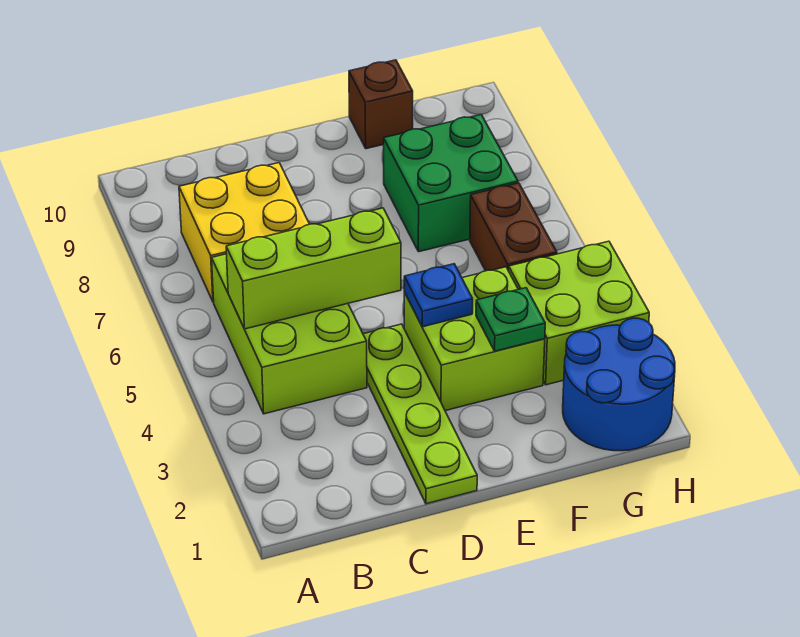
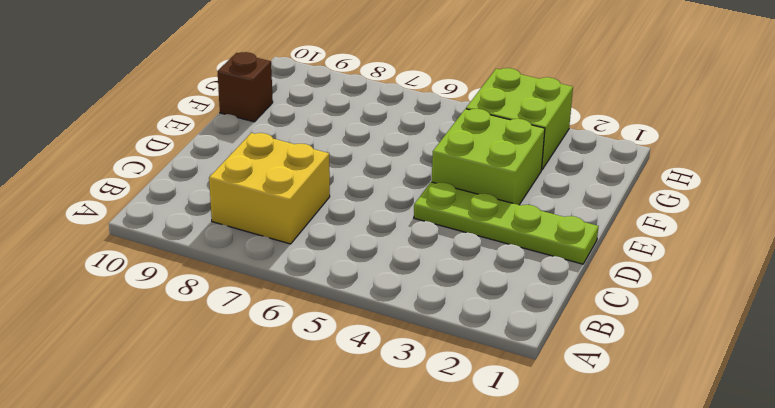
none -> lime 2x3 brick [212,254,367,414]
none -> green 2x2 brick [384,115,518,252]
none -> blue 2x2 round brick [563,318,675,451]

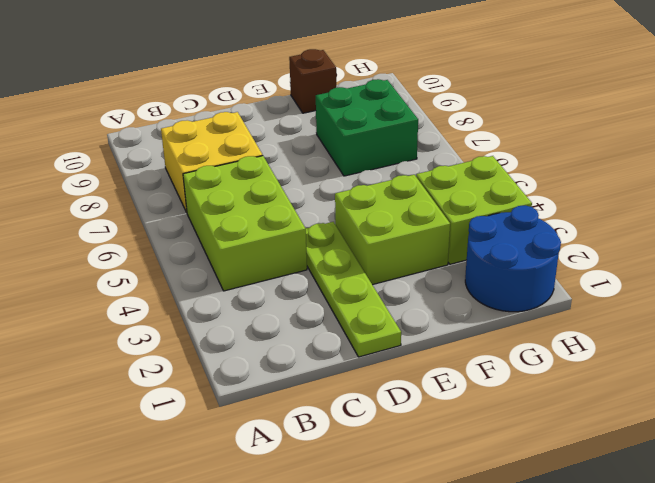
none -> brown 1x2 brick [470,183,557,271]
none -> lime 1x3 brick [226,208,401,329]
none -> blue 1x1 plate [404,264,473,327]

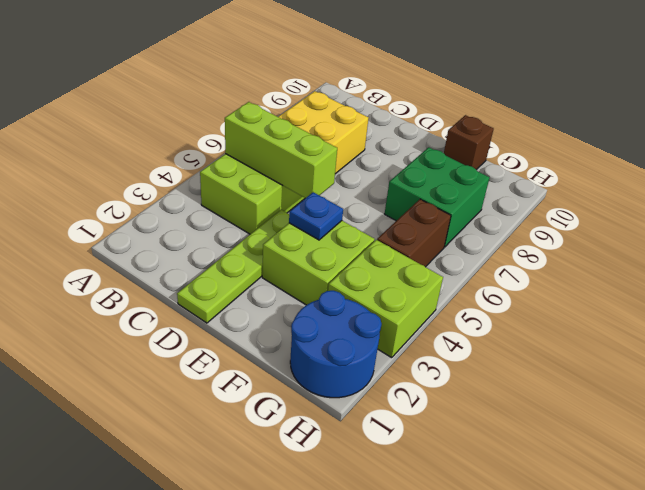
none -> green 1x1 plate [476,288,545,351]

